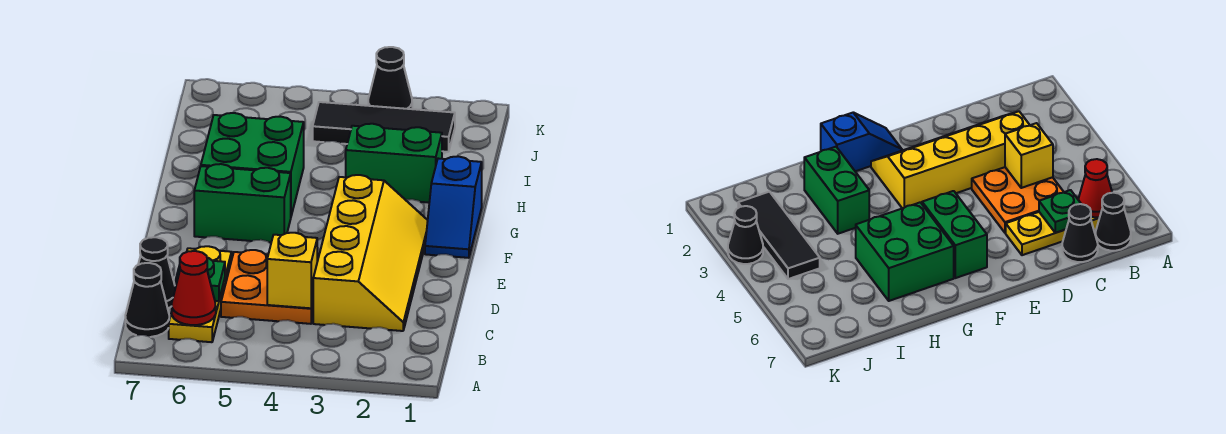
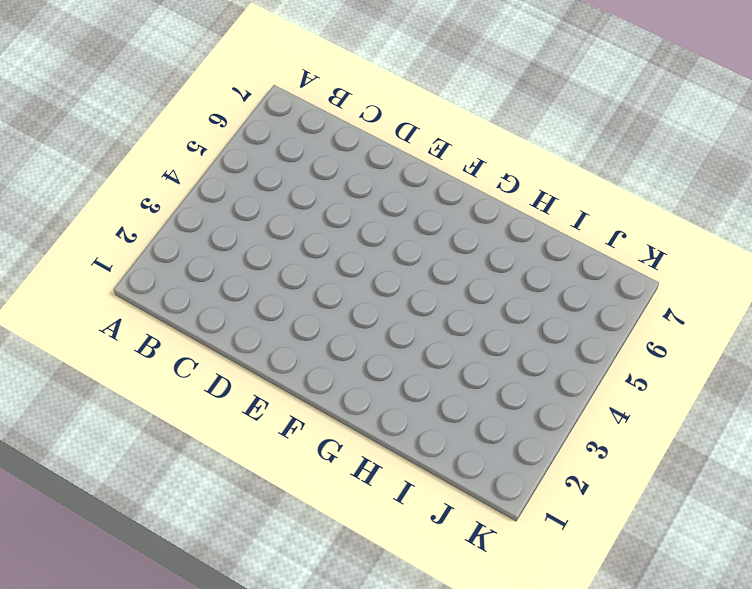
none -> yellow 1x3 plate [169,246,232,342]
none -> black 1x1 cone [125,263,169,337]
none -> yellow 2x4 slope [313,175,428,331]

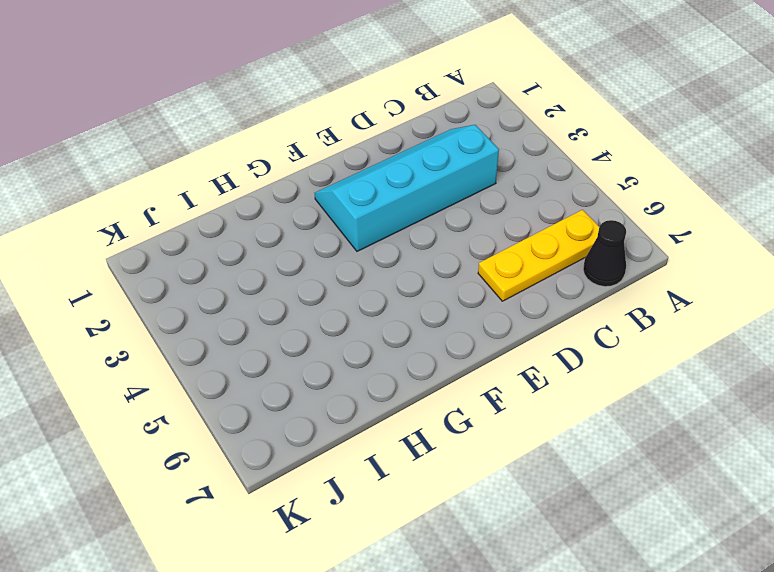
cyan 2x4 slope [315,125,499,251] -> yellow 2x4 slope [313,175,428,331]
none -> orange 2x2 plate [221,250,318,324]
none -> black 1x1 cone [138,237,175,308]
none -> blue 1x2 slope [425,156,482,258]

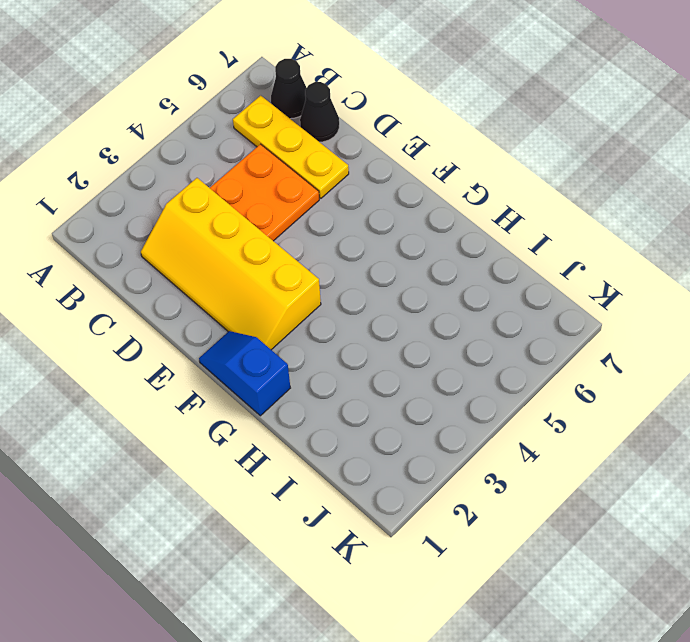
none -> green 1x2 brick [194,164,291,242]
none -> green 2x2 brick [201,113,304,216]
none -> green 1x2 brick [346,124,442,203]

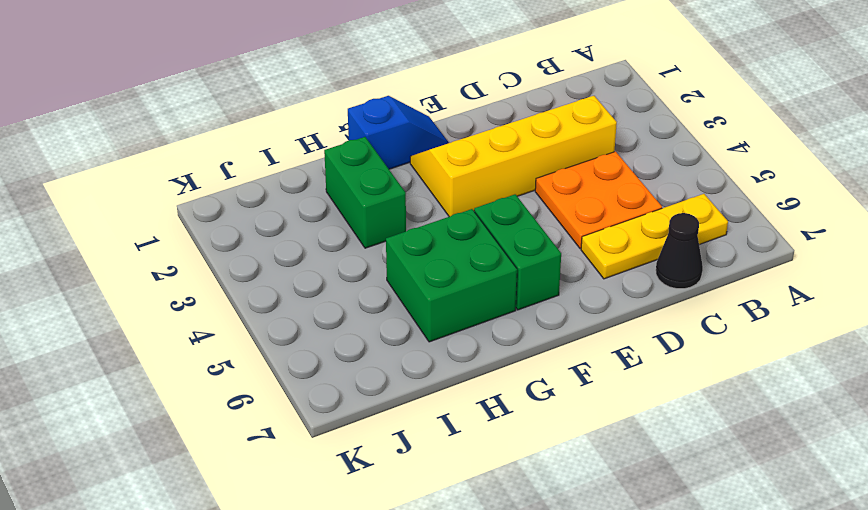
none -> black 1x1 cone [125,263,169,337]
none -> black 1x3 tile [313,102,455,152]
none -> black 1x1 cone [368,47,412,109]

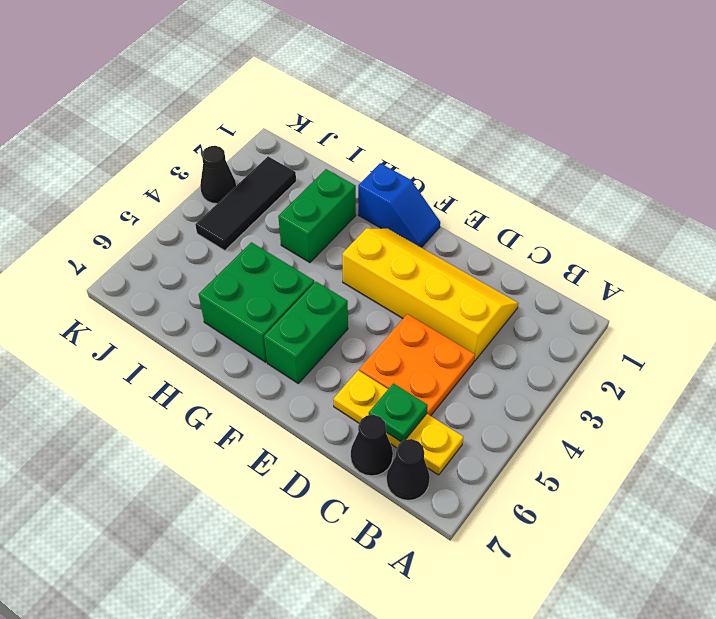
none -> red 1x1 cone [172,251,216,325]
none -> yellow 1x1 brick [267,233,317,308]

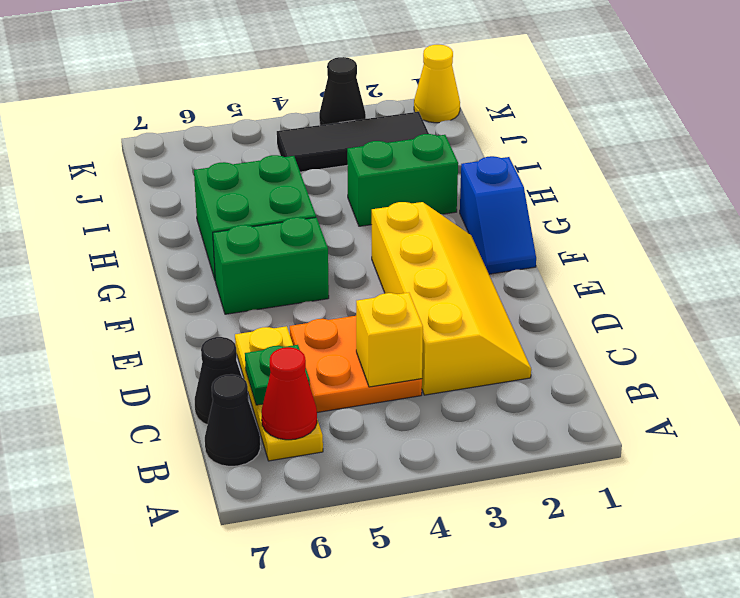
yellow 1x1 cone [414,45,460,123] -> none

